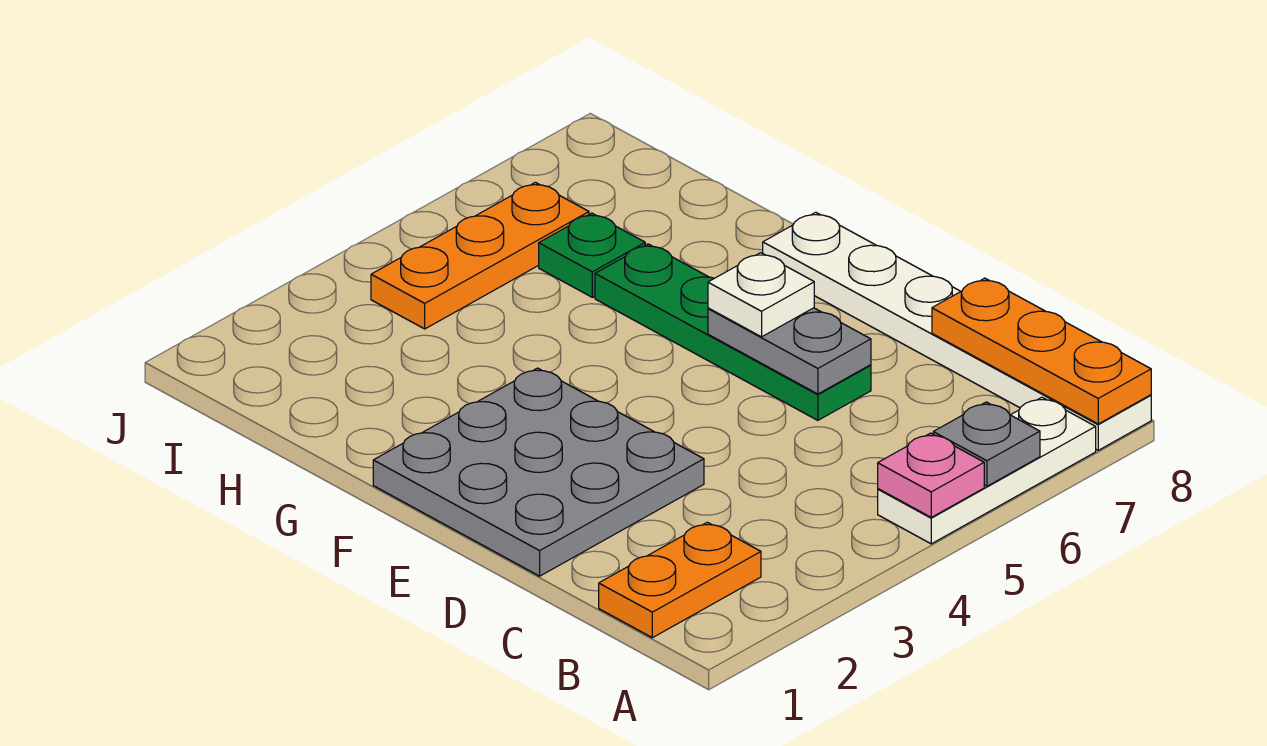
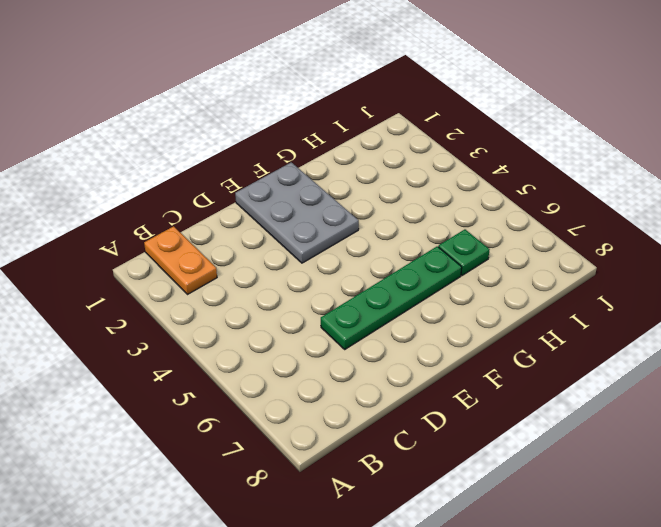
grey 2x3 plate [235,162,359,263] -> grey 3x3 plate [373,368,704,576]
none -> white 1x3 plate [878,397,1096,544]
none -> white 1x6 plate [763,212,1151,450]
none -> orange 1x3 plate [371,182,589,329]

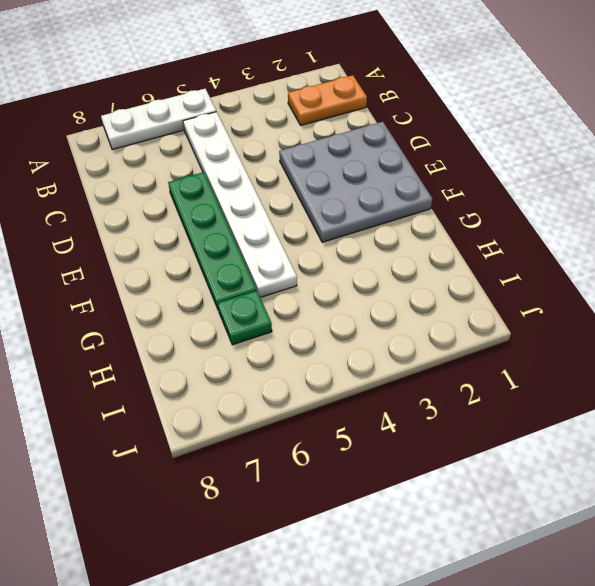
white 1x6 plate [183,112,297,297] -> white 1x6 plate moved to [763,212,1151,450]
none -> orange 1x3 plate [371,182,589,329]
none -> pink 1x1 plate [878,433,984,517]
none -> grey 1x1 plate [933,402,1040,486]

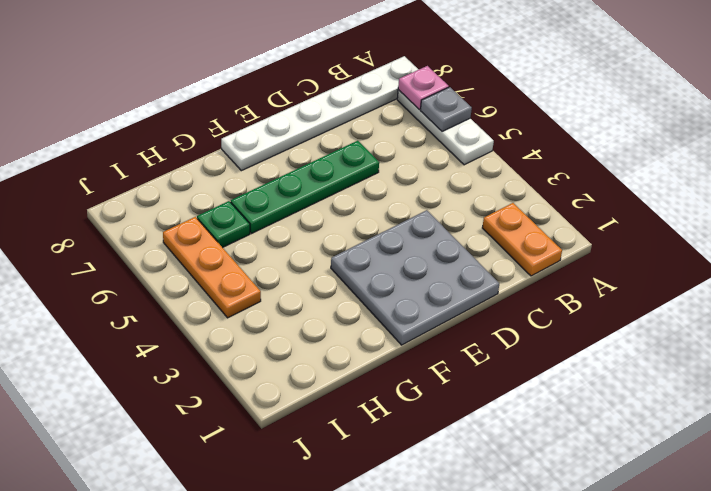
pink 1x1 plate [398,66,449,110] -> pink 1x1 plate moved to [878,433,984,517]
none -> orange 1x3 plate [932,278,1151,424]
none -> grey 1x2 plate [708,308,871,394]
none -> white 1x1 plate [708,253,814,337]

